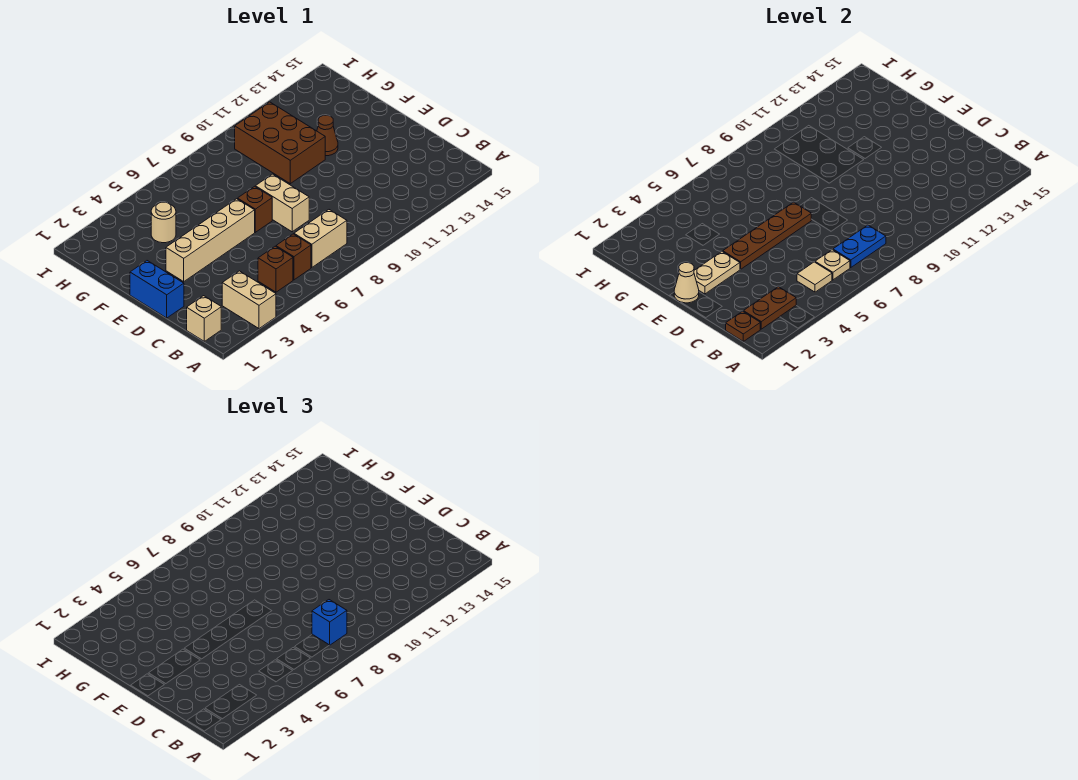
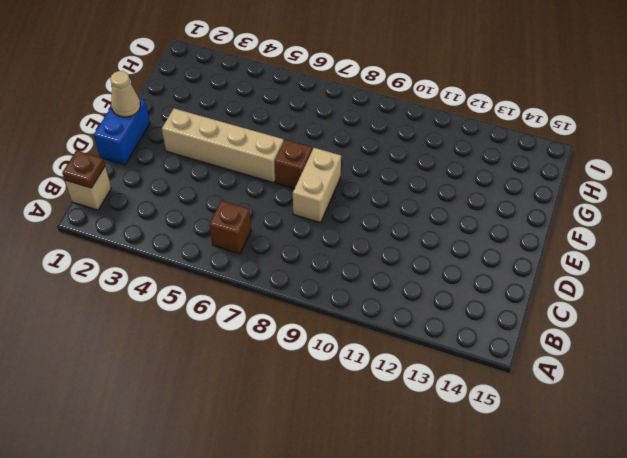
none -> tan 1x2 brick [222,271,276,329]
none -> brown 1x1 brick [258,246,293,292]
none -> tan 1x2 brick [294,210,347,267]

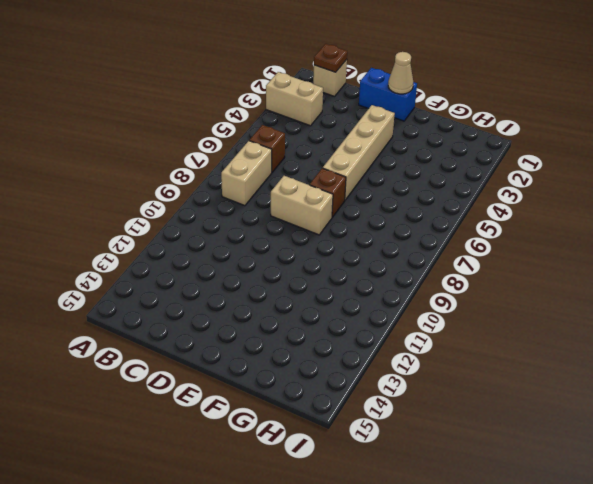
none -> brown 1x1 brick [258,246,293,292]
none -> brown 2x3 brick [235,102,325,184]
none -> brown 1x1 cone [317,115,338,156]

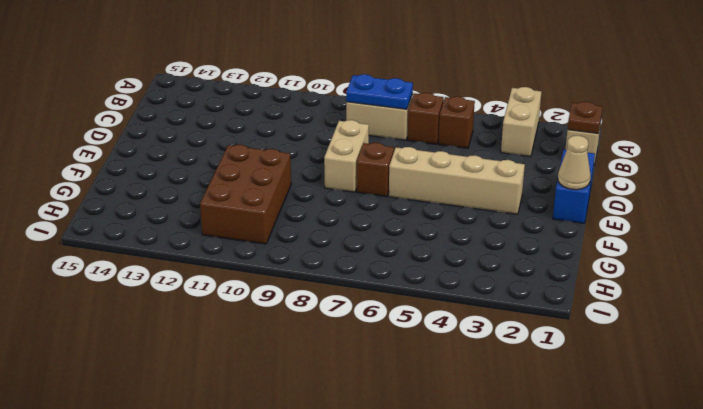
none -> brown 1x1 cone [317,115,338,156]
none -> tan 1x1 round brick [151,202,176,243]
none -> brown 1x2 plate [743,287,796,329]

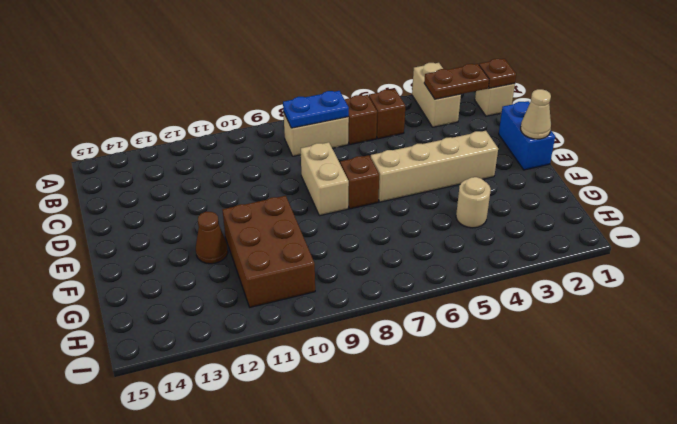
none -> tan 1x1 tile [797,262,832,292]
none -> tan 1x1 plate [815,250,850,280]
none -> tan 1x2 plate [694,252,740,294]

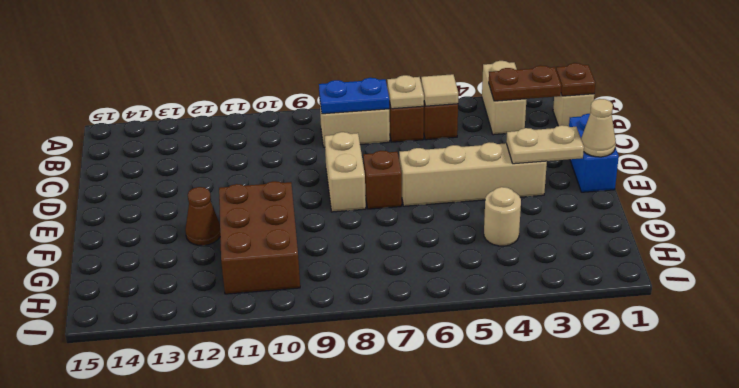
none -> brown 1x4 plate [722,202,811,269]
none -> blue 1x1 brick [312,600,347,645]

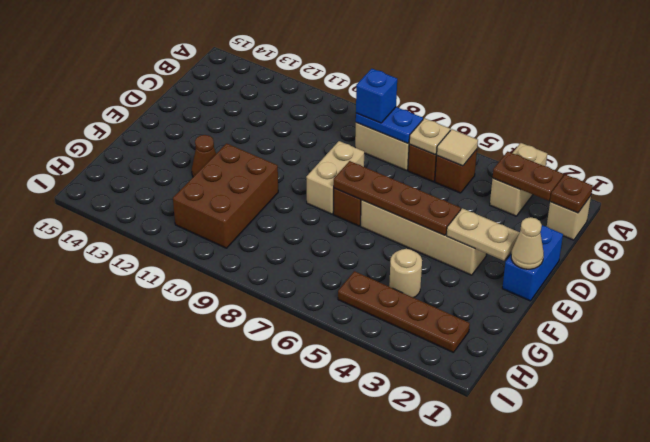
brown 1x4 plate [338,271,470,353] -> none

